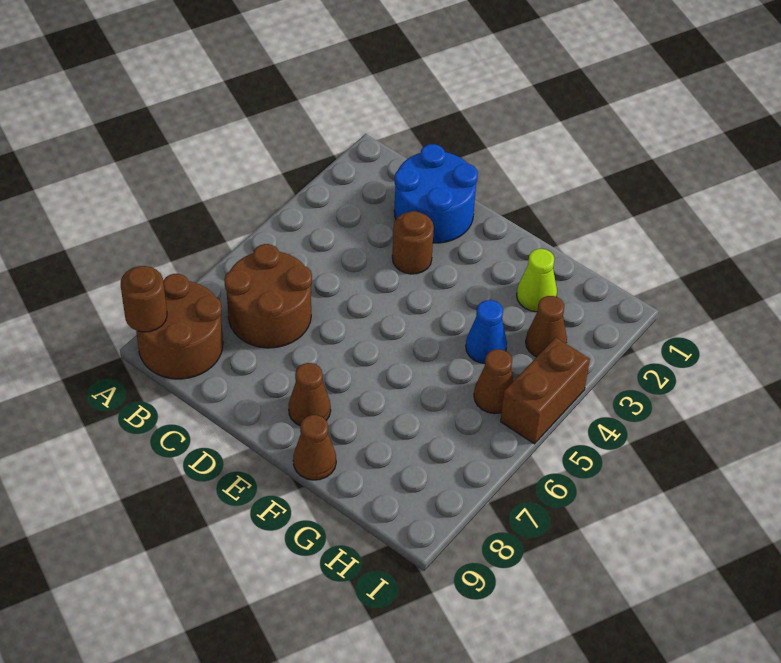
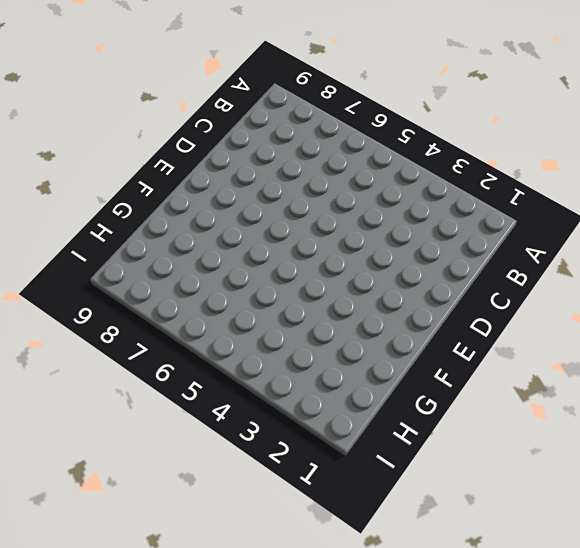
none -> brown 2x2 round brick [136,274,223,379]
none -> brown 2x2 round brick [224,244,312,348]
none -> blue 2x2 round brick [394,144,478,243]

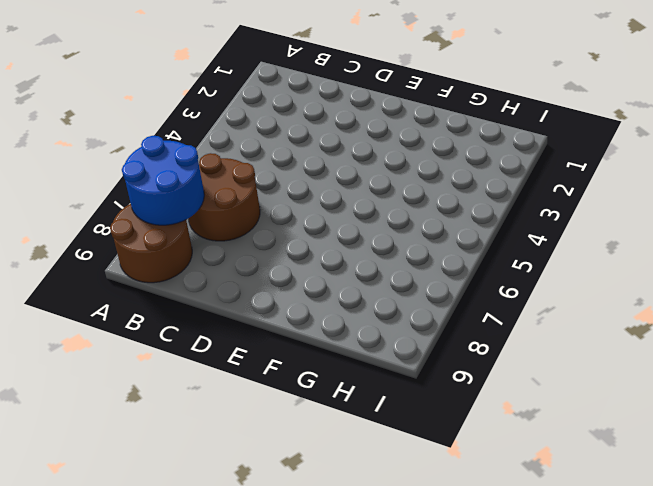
blue 2x2 round brick [122,136,204,225] -> blue 2x2 round brick moved to [394,144,478,243]
none -> brown 1x1 round brick [392,211,434,274]
none -> brown 1x1 cone [289,363,331,426]
none -> brown 1x1 cone [293,415,336,480]

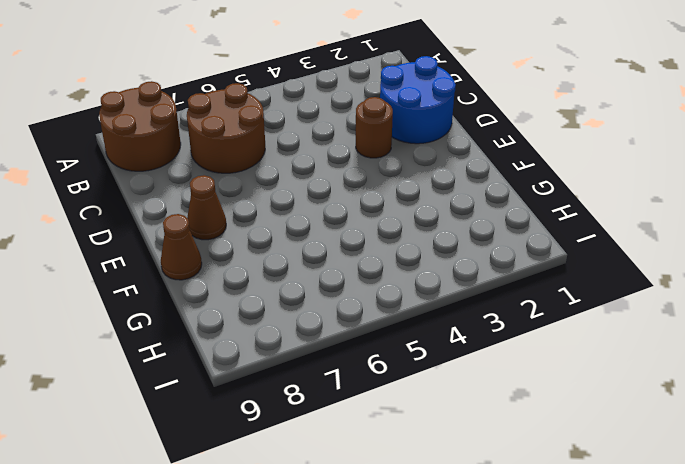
none -> lime 1x1 cone [517,249,557,312]
none -> blue 1x1 cone [466,300,507,364]
none -> brown 1x1 cone [526,296,567,357]

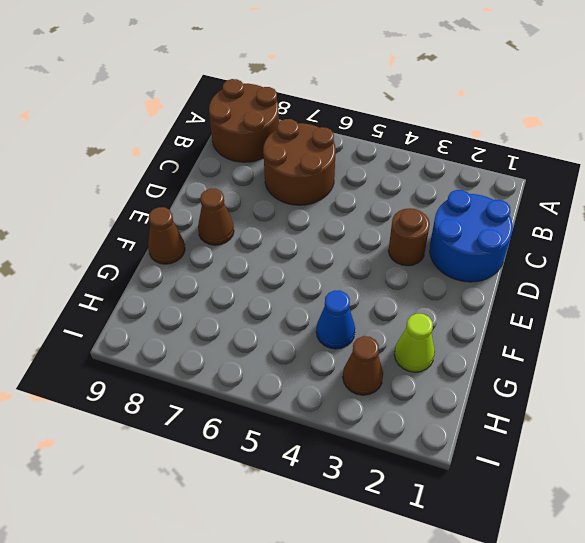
none -> brown 1x1 cone [474,349,514,414]
none -> brown 1x2 brick [501,338,590,444]
none -> brown 1x1 round brick [121,266,167,332]

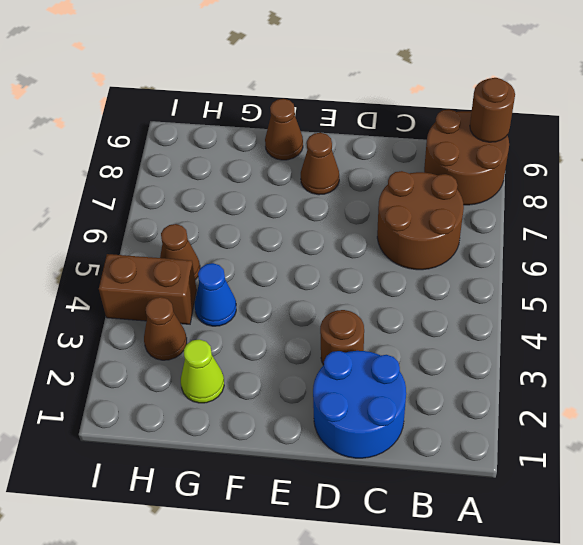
brown 1x2 brick [99,254,197,324] -> brown 1x2 brick turned to [501,338,590,444]

